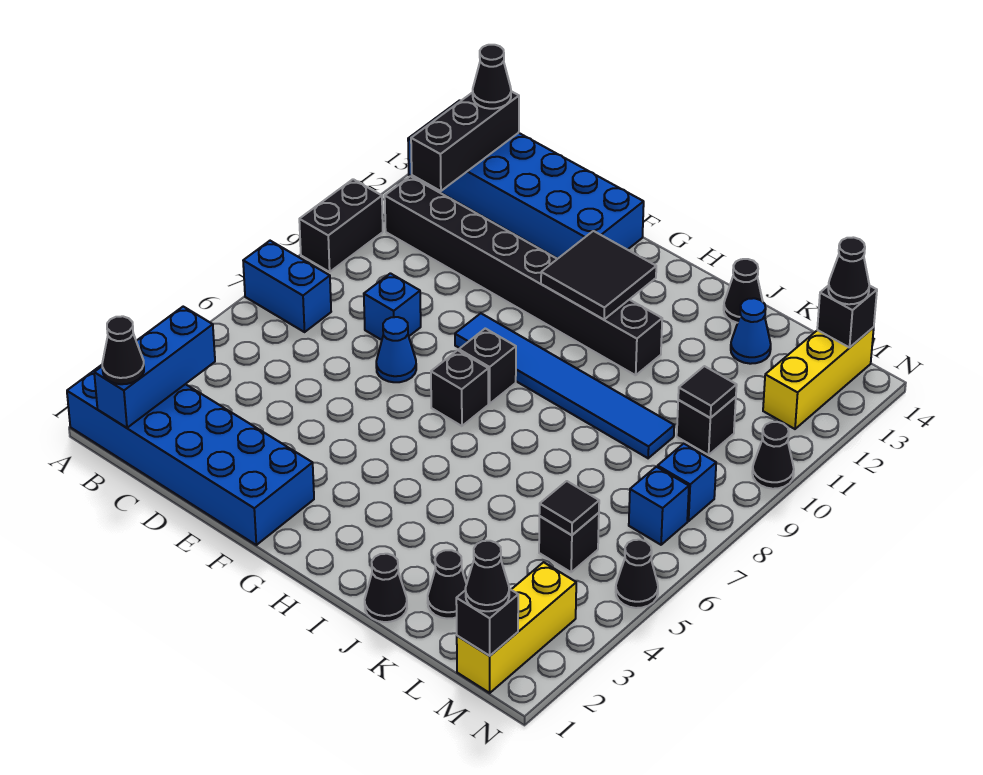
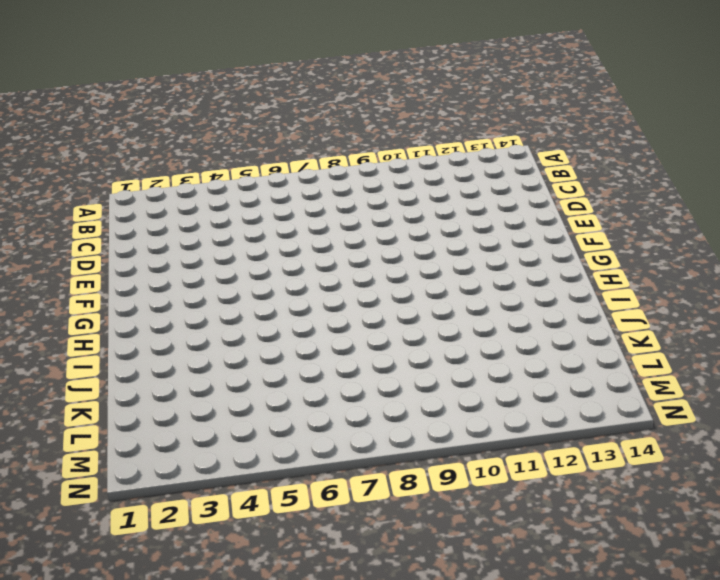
none -> blue 2x6 brick [67,365,314,545]
none -> blue 1x2 brick [243,241,331,332]
none -> black 1x2 brick [299,179,383,272]
none -> blue 2x6 brick [408,101,644,259]

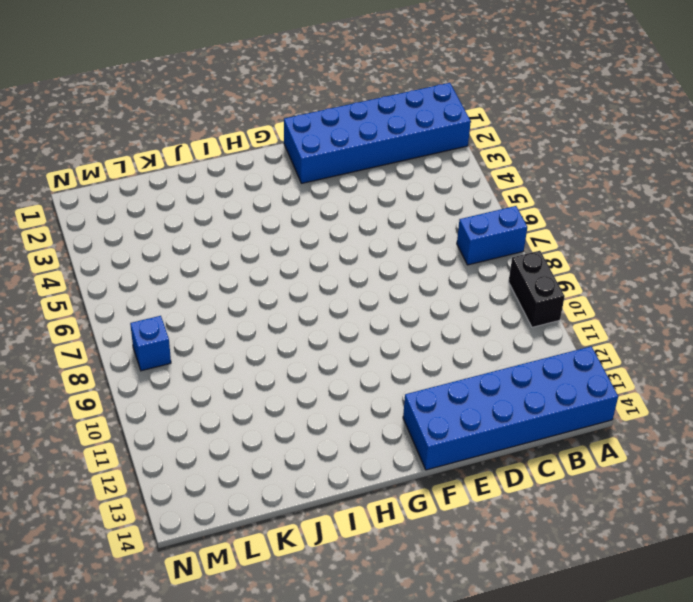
none -> black 1x8 brick [385,176,662,375]
none -> blue 1x1 brick [364,273,421,340]
none -> blue 1x1 cone [376,317,416,382]
none -> blue 1x6 tile [455,313,674,458]

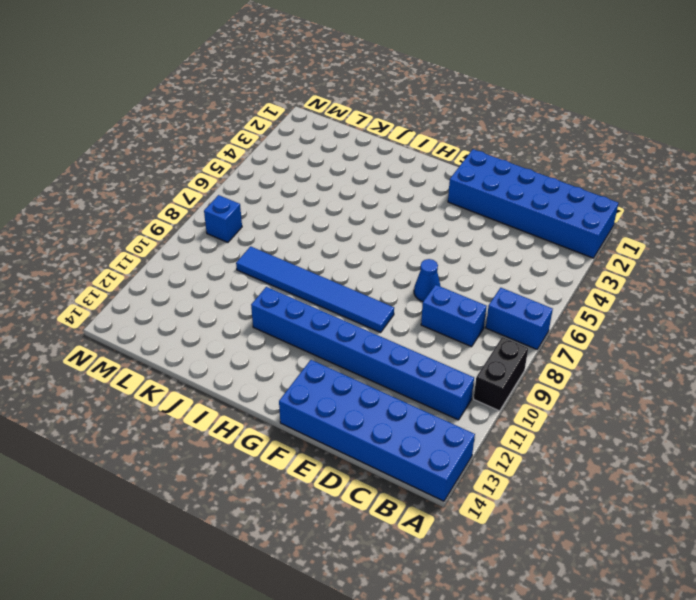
blue 1x8 brick [251,287,474,420] -> black 1x8 brick [385,176,662,375]
blue 1x2 brick [421,285,487,347] -> blue 1x1 brick [364,273,421,340]
none -> black 1x1 brick [431,350,488,426]
none -> black 1x1 brick [459,328,516,404]
none -> black 1x1 cone [365,554,407,622]
none -> black 1x1 cone [724,259,763,323]

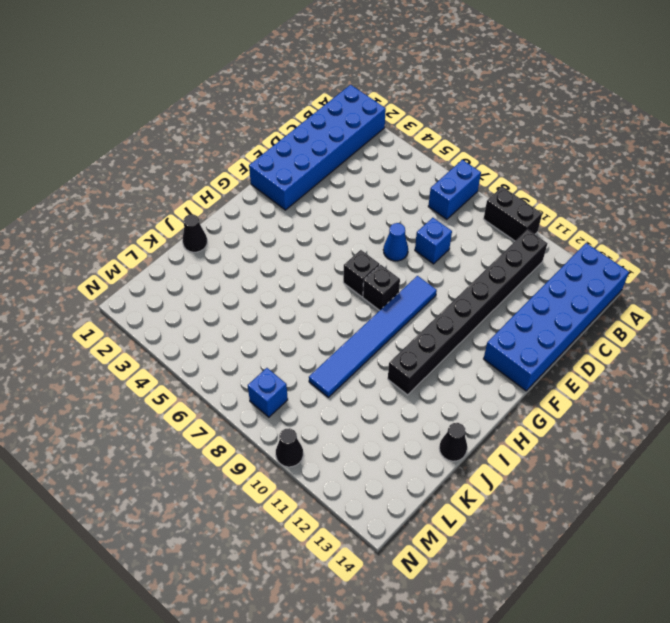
none -> black 1x1 cone [428,550,467,619]
none -> blue 1x1 cone [731,298,771,364]
none -> black 1x1 brick [539,513,599,572]
none -> black 1x1 brick [677,397,736,455]

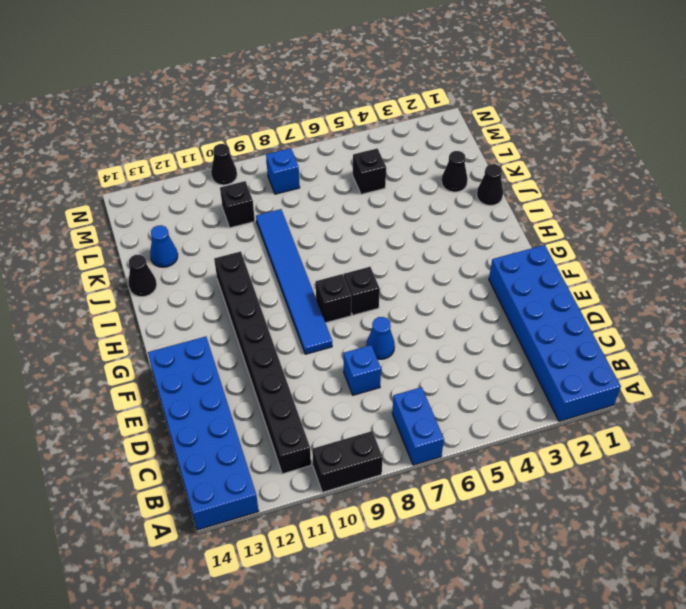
none -> yellow 1x3 brick [457,562,576,693]
none -> blue 1x1 brick [629,467,689,545]
none -> yellow 1x3 brick [763,328,874,429]
none -> black 1x1 cone [616,540,658,608]

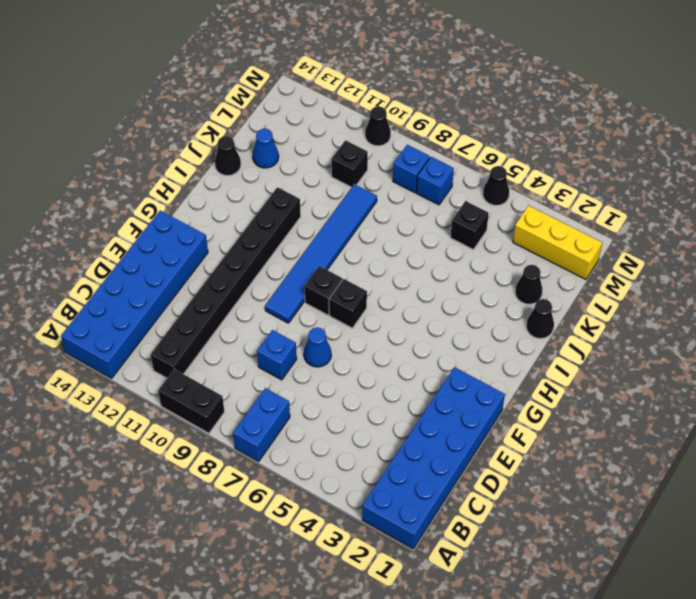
none -> yellow 1x3 brick [763,328,874,429]
none -> blue 1x3 brick [94,307,215,428]
none -> black 1x3 brick [411,91,519,191]
none -> black 2x2 tile [541,231,656,320]

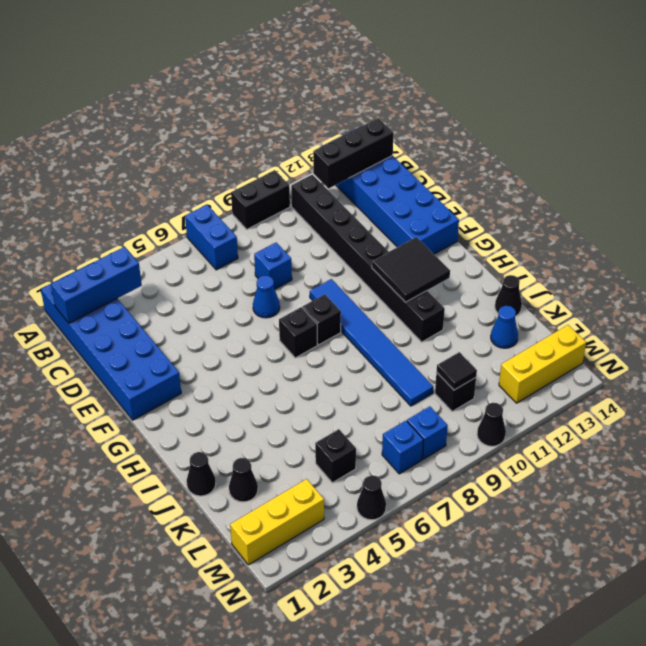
none -> black 1x1 tile [539,481,599,535]
none -> black 1x1 brick [456,589,518,656]
none -> black 1x1 brick [817,286,877,348]
none -> black 1x1 cone [102,316,144,384]

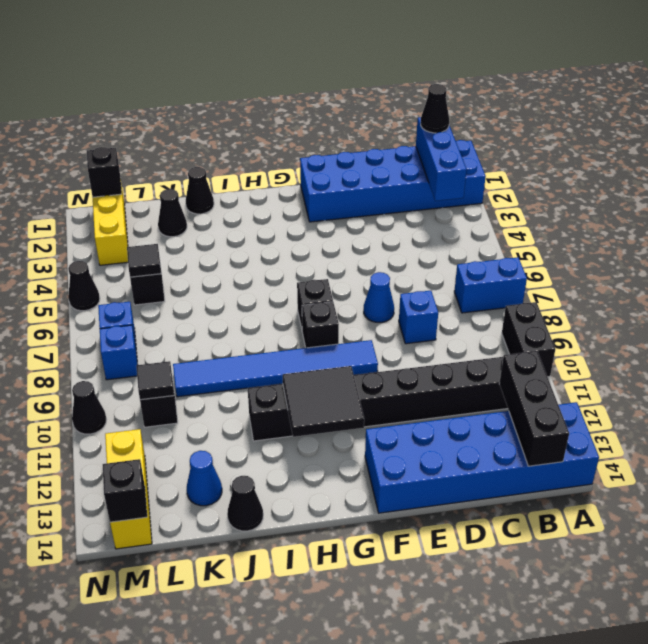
none -> black 1x1 cone [473,45,511,109]
none -> black 1x1 cone [465,541,509,611]
none -> black 1x1 cone [828,237,869,304]

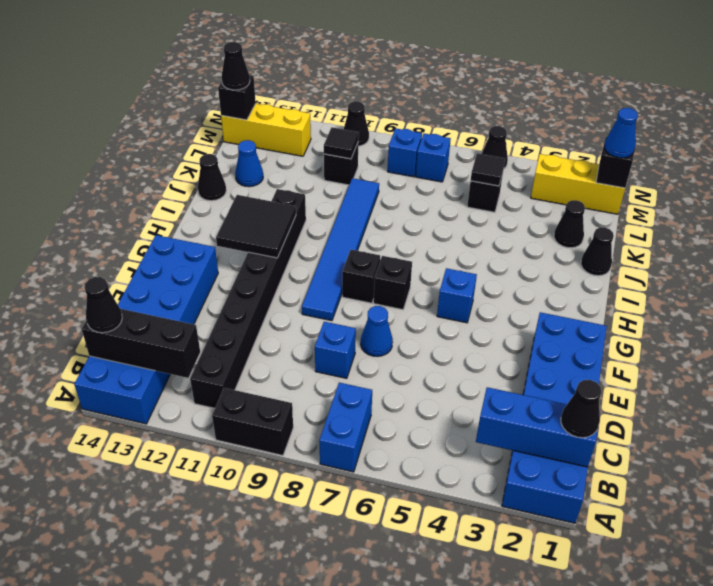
blue 1x1 brick [437,268,477,323] -> none
blue 1x1 cone [604,108,638,158] -> black 1x1 cone [465,541,509,611]

